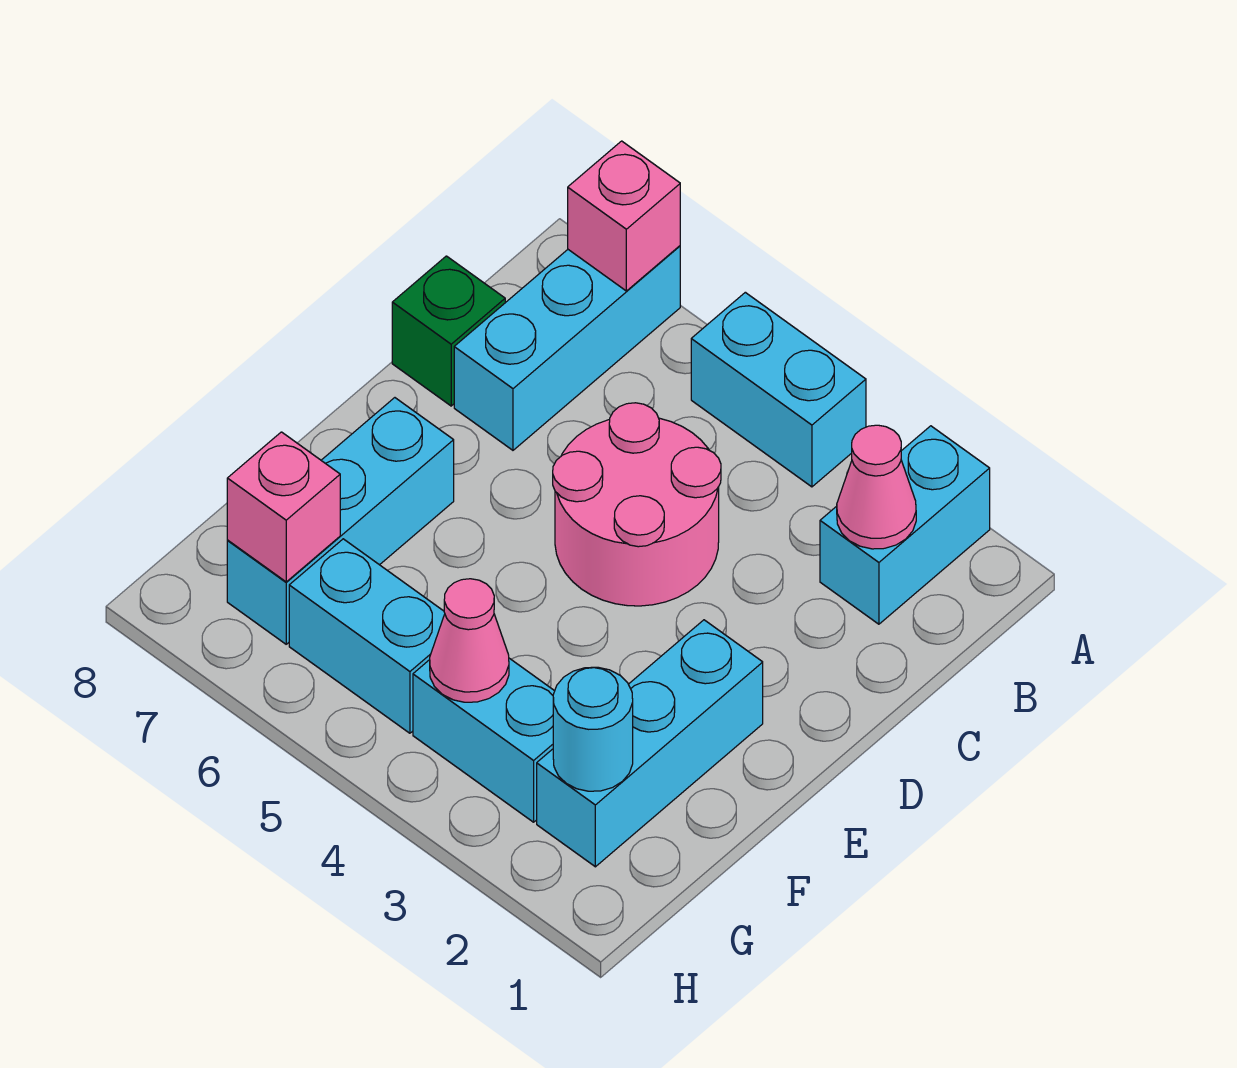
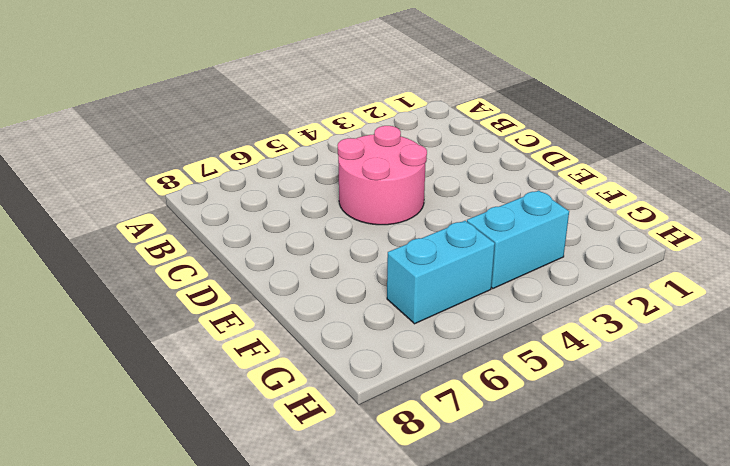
none -> cyan 1x2 brick [820,426,990,624]
none -> cyan 1x2 brick [691,292,866,487]
none -> cyan 1x3 brick [454,246,680,450]

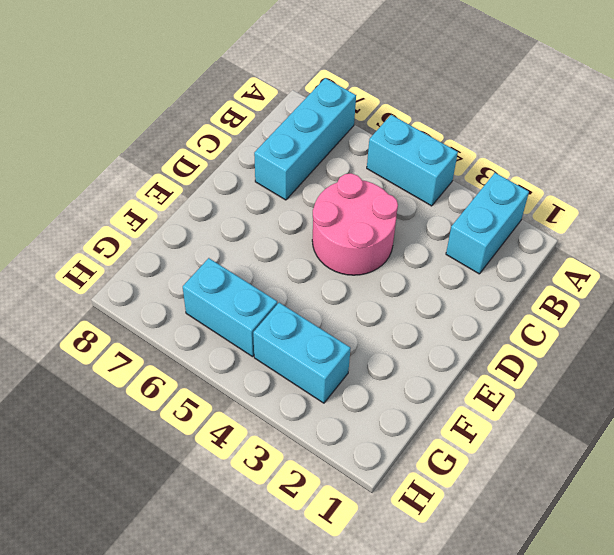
none -> green 1x1 brick [392,256,505,406]
none -> cyan 1x3 brick [537,620,763,867]
none -> cyan 1x3 brick [227,398,454,644]

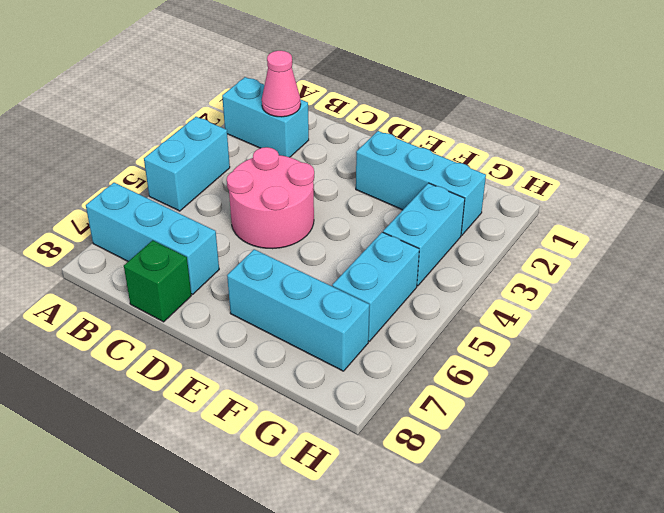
none -> pink 1x1 brick [568,141,680,291]
none -> cyan 1x1 round brick [553,667,633,791]
none -> pink 1x1 cone [430,579,509,702]

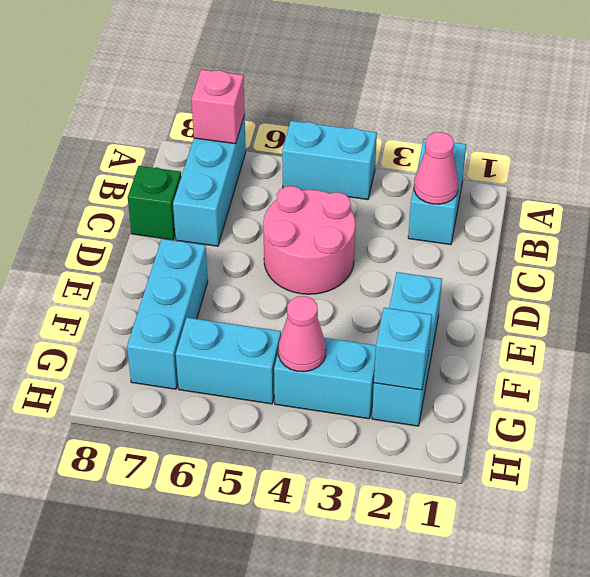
cyan 1x1 brick [374,308,432,390] -> cyan 1x1 round brick [553,667,633,791]
none -> pink 1x1 brick [227,432,340,582]

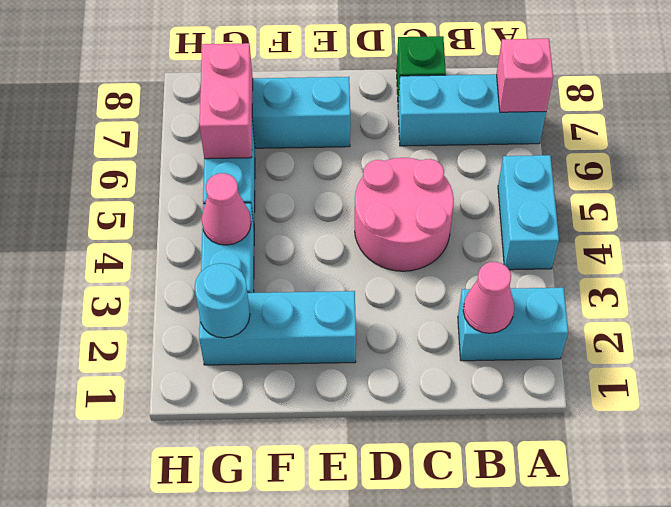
pink 1x2 brick [199,43,253,159] -> pink 1x1 brick [227,432,340,582]

